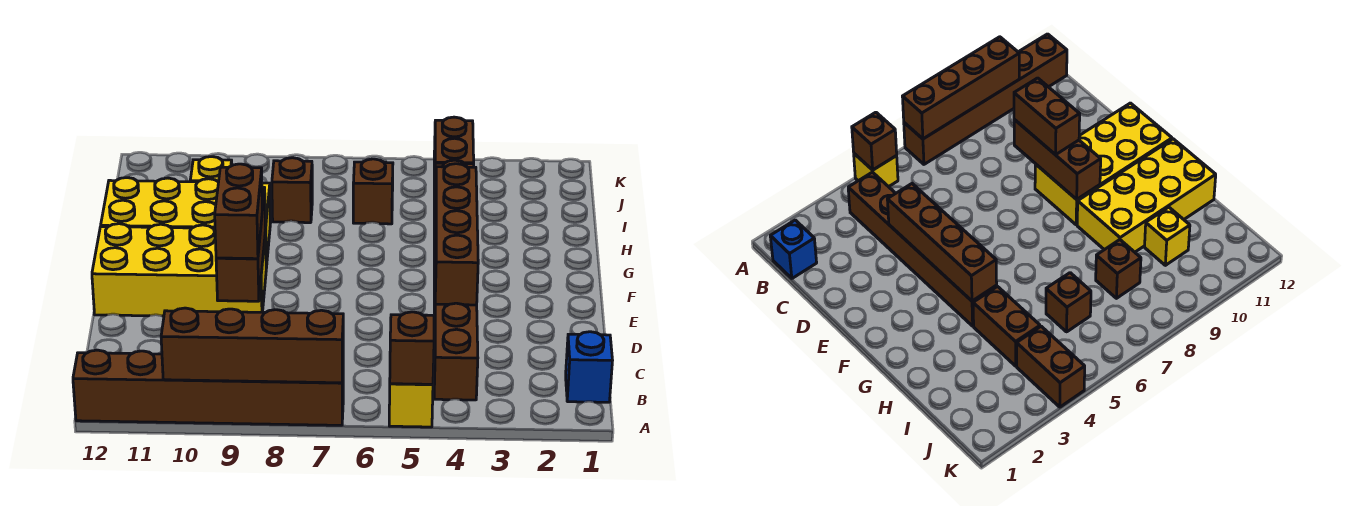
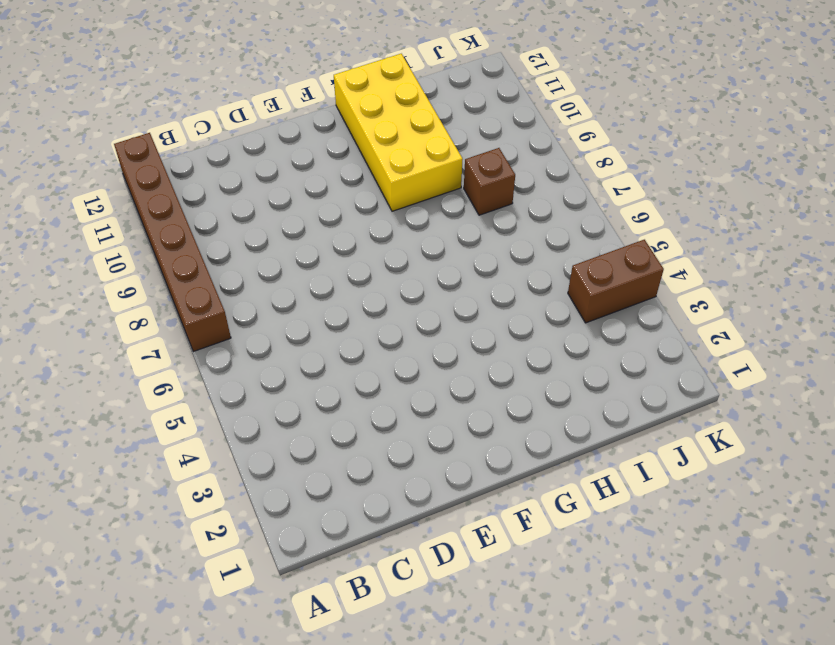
none -> yellow 1x1 brick [389,384,433,427]
none -> blue 1x1 brick [566,332,613,402]
none -> brown 1x6 brick [434,238,478,400]

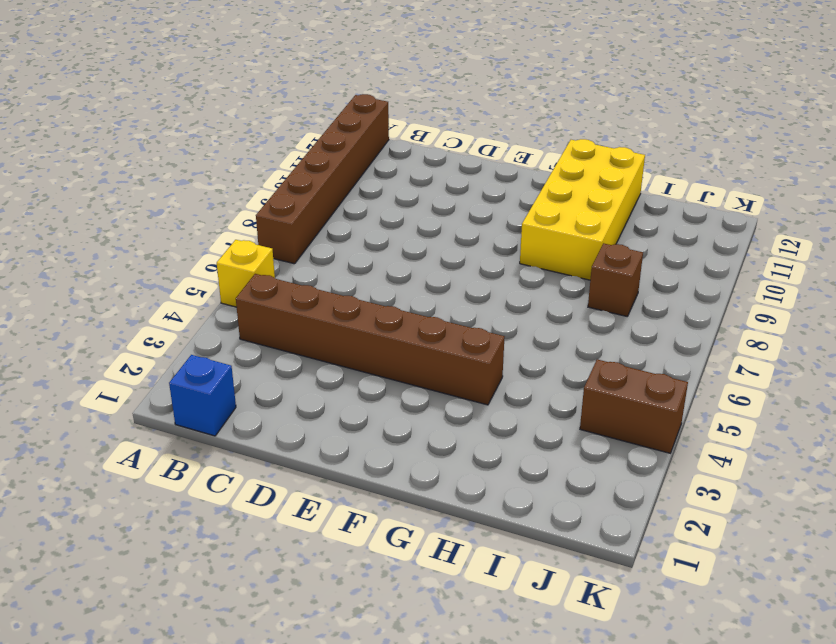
none -> yellow 2x4 brick [92,224,266,316]
none -> brown 1x2 brick [973,287,1040,366]
none -> brown 1x1 brick [353,159,393,224]

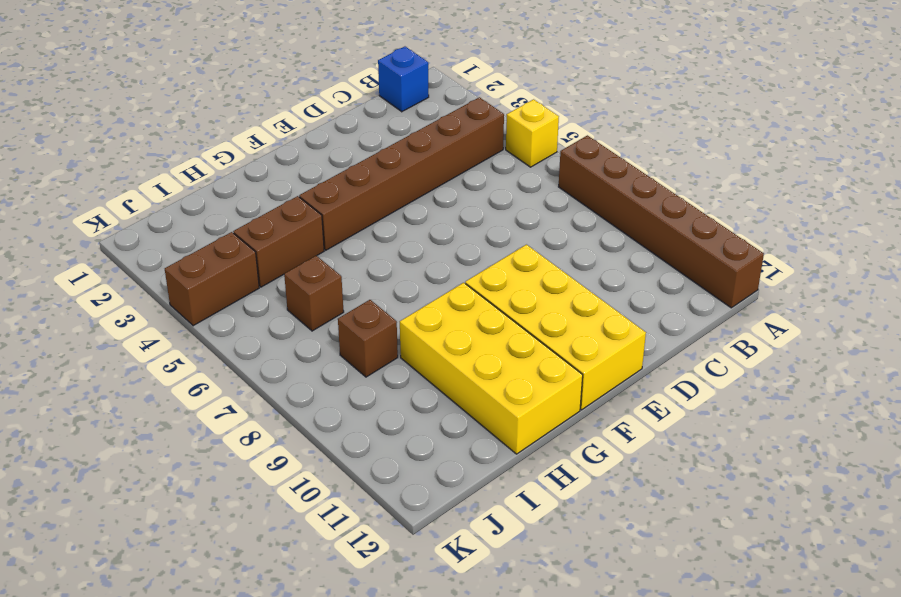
none -> yellow 1x1 brick [190,157,232,182]
none -> brown 1x1 brick [390,312,434,384]
none -> brown 1x4 brick [161,308,343,383]

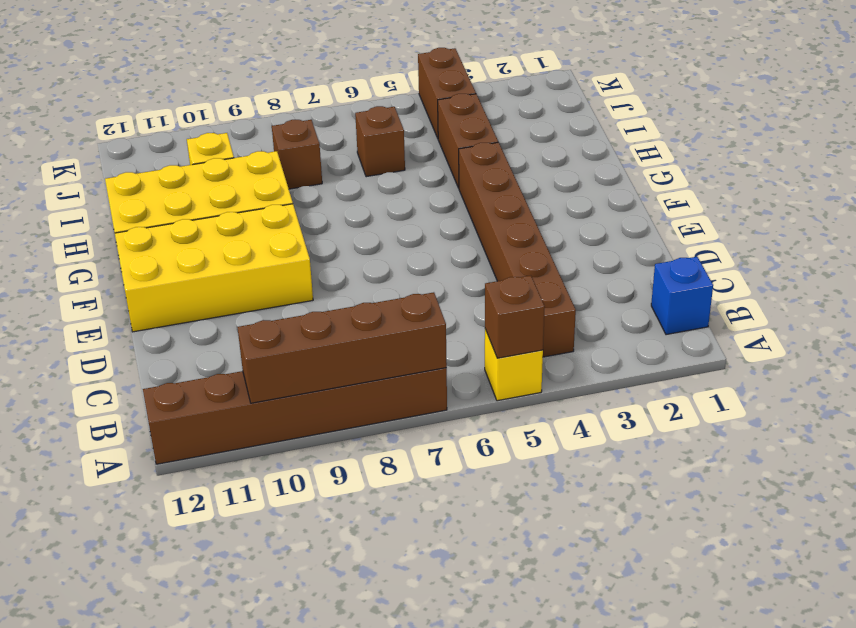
none -> brown 1x4 brick [435,164,478,305]
none -> brown 1x3 brick [216,187,266,301]
none -> brown 1x2 brick [215,164,262,259]

